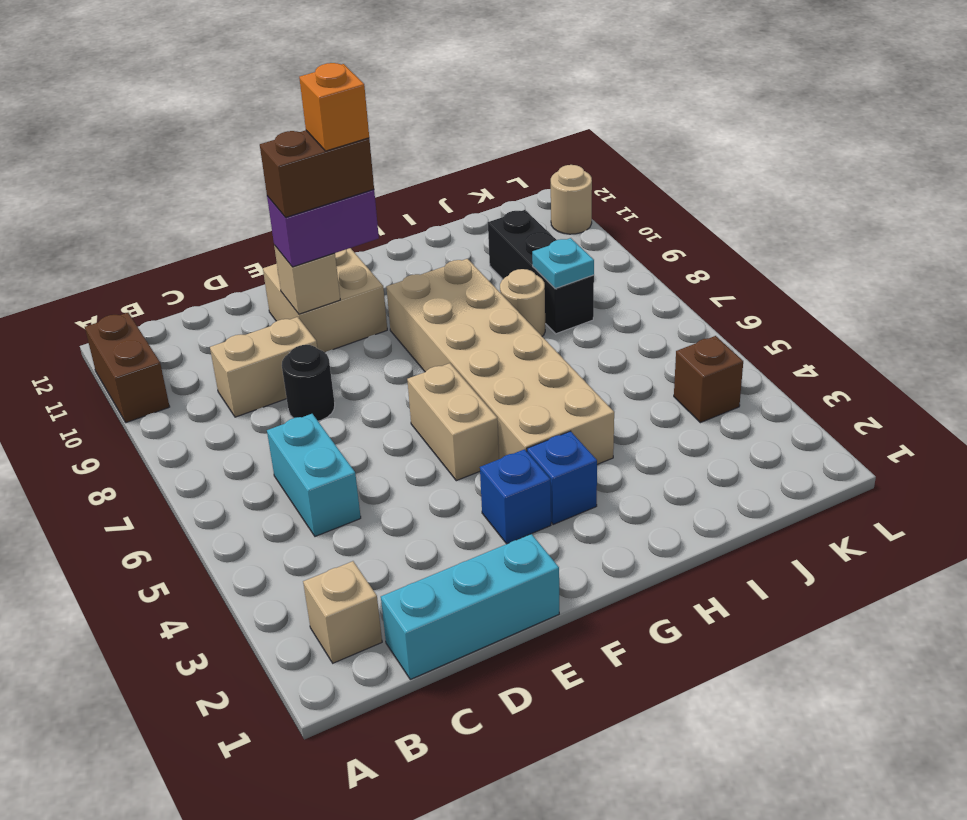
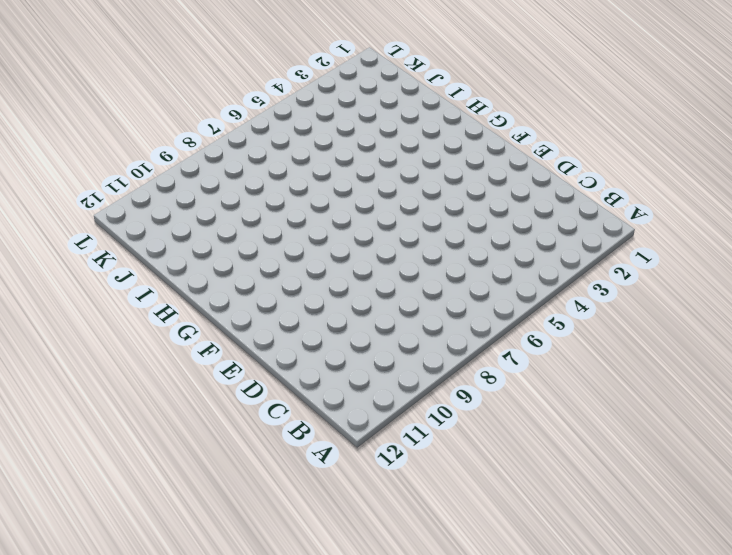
none -> brown 1x2 brick [85,313,170,423]
none -> tan 1x1 brick [303,561,382,663]
none -> cyan 1x3 brick [381,534,559,679]

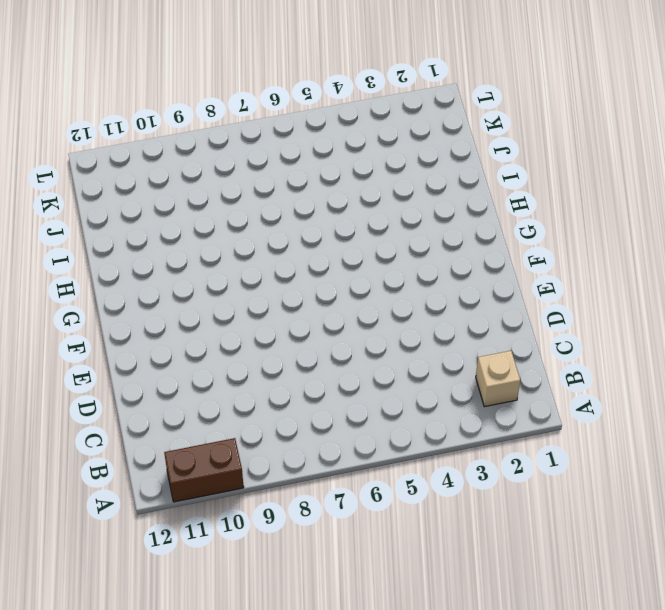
none -> cyan 1x3 brick [381,534,559,679]
none -> cyan 1x2 brick [267,414,361,536]
none -> tan 1x2 brick [210,317,317,417]

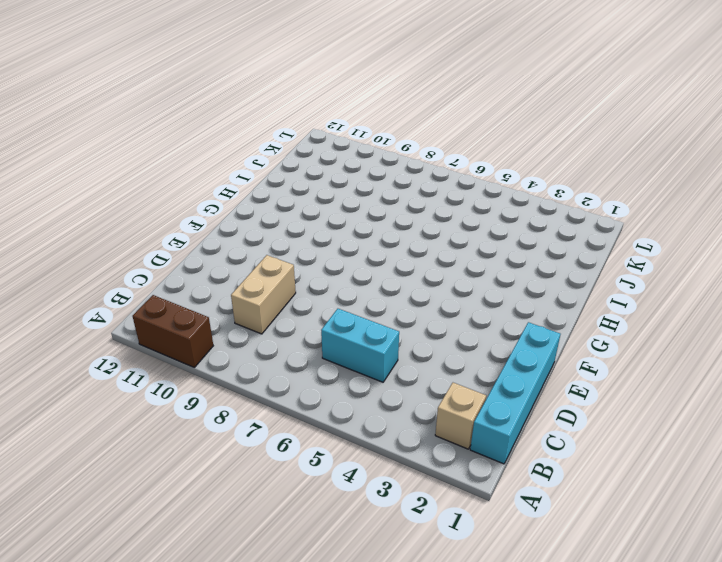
cyan 1x4 brick [470,322,560,464] -> cyan 1x3 brick [381,534,559,679]
none -> black 1x1 round brick [282,345,335,421]
none -> tan 2x2 brick [263,248,387,352]
none -> blue 1x1 brick [480,449,551,544]

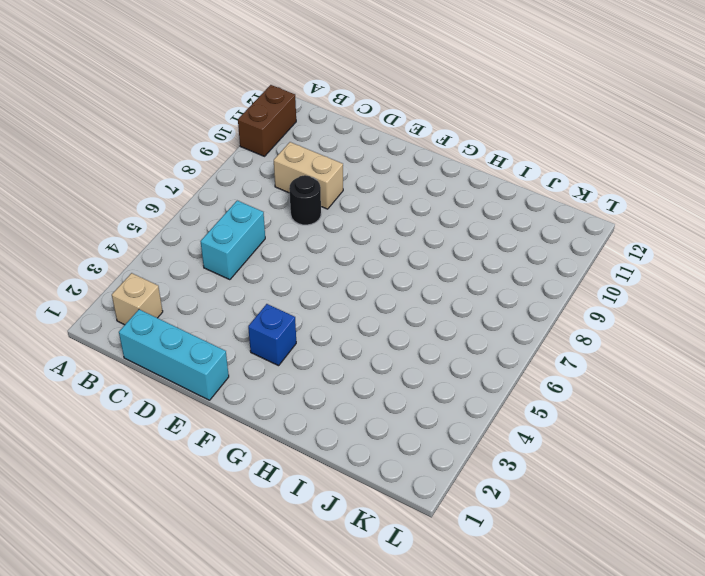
none -> tan 2x2 brick [263,248,387,352]
none -> tan 1x2 brick [407,363,499,481]
none -> blue 1x1 brick [527,431,597,524]

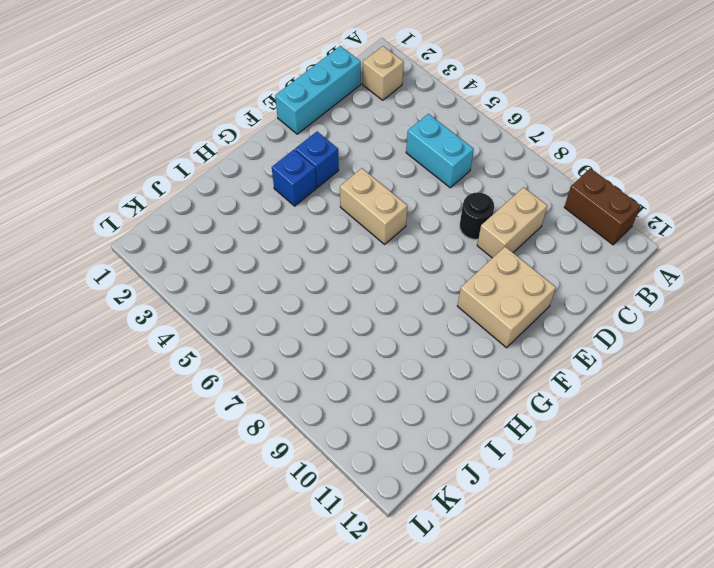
none -> tan 2x6 brick [386,259,614,464]
none -> tan 1x1 round brick [500,269,545,336]
none -> black 1x3 brick [488,210,594,334]

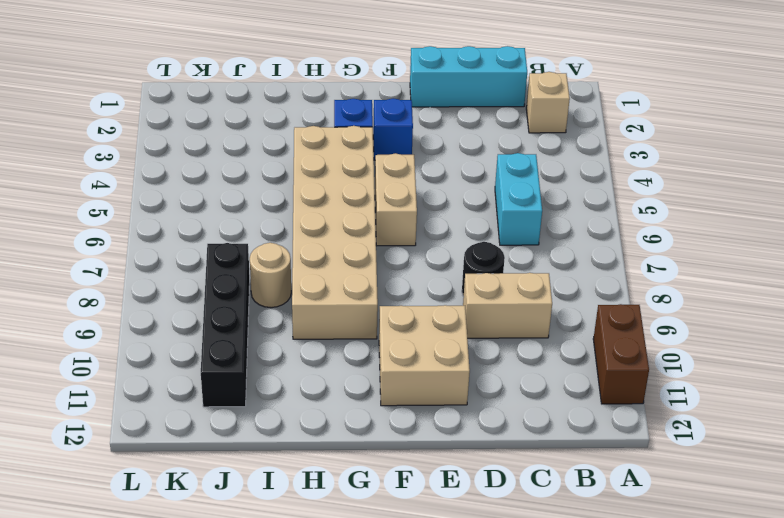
black 1x4 brick [201,243,250,407] -> black 1x3 brick [488,210,594,334]
none -> brown 1x1 brick [674,336,743,423]
none -> tan 1x1 round brick [551,165,592,234]
none -> tan 1x1 brick [274,245,340,314]

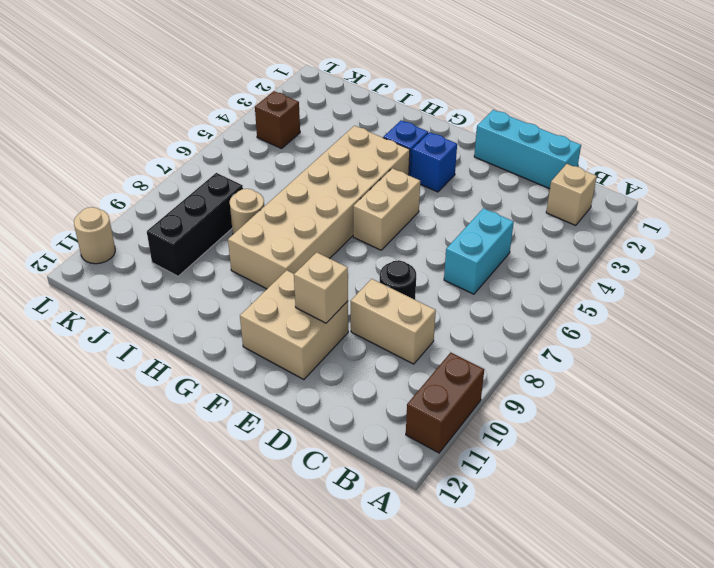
none -> cyan 1x1 plate [532,238,594,289]
none -> purple 1x2 brick [267,190,379,267]
none -> brown 1x2 brick [260,130,374,217]

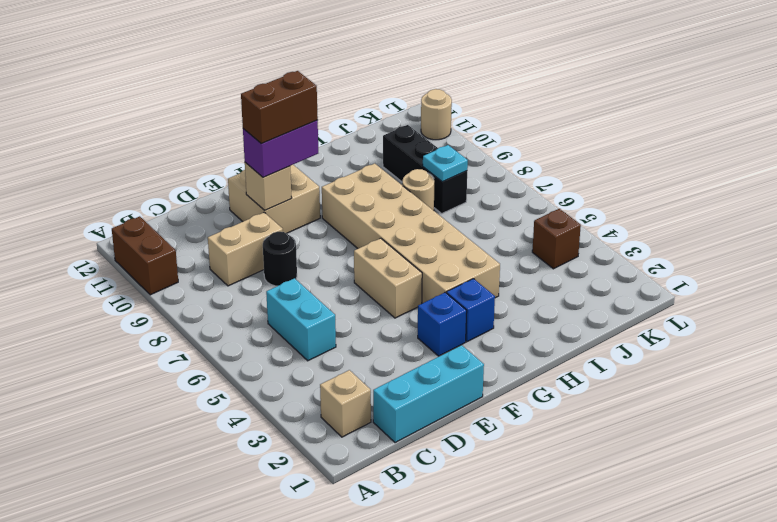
none -> orange 1x1 brick [299,63,369,151]

